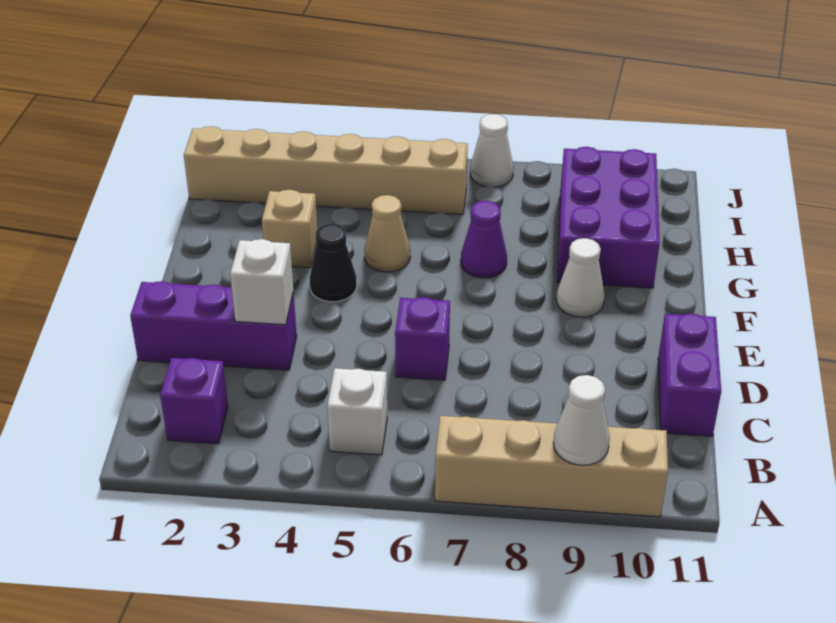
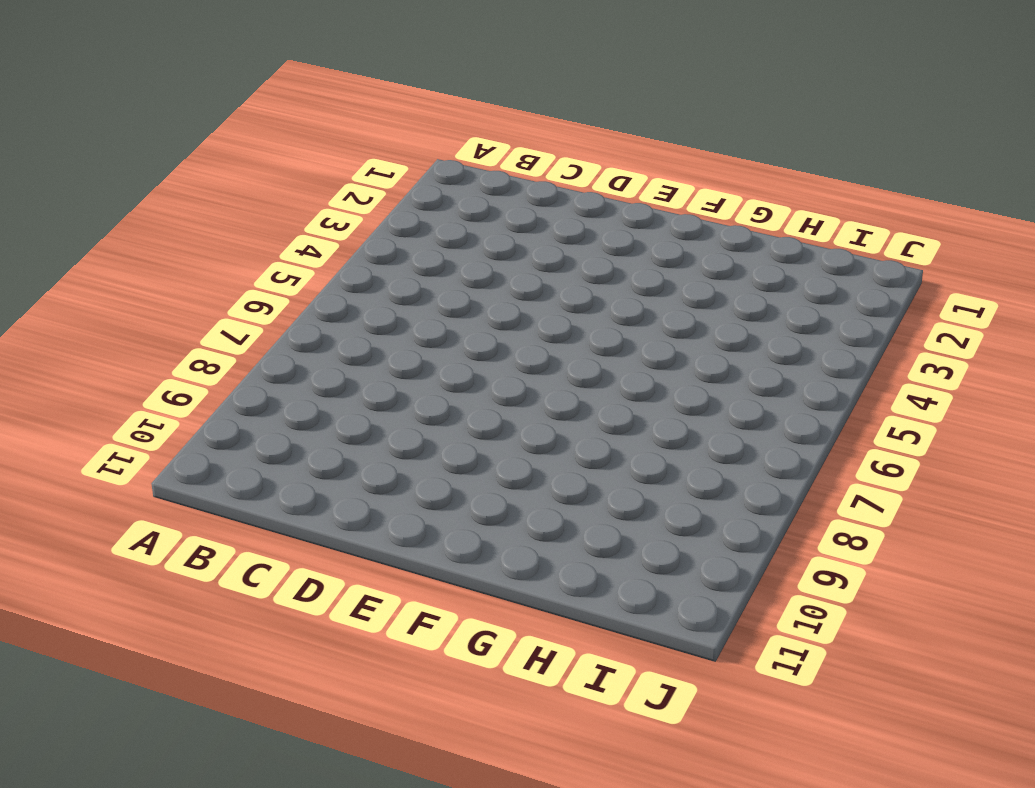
none -> tan 1x4 brick [435,416,668,517]
none -> purple 1x1 brick [160,358,228,444]
none -> white 1x1 brick [327,368,387,455]

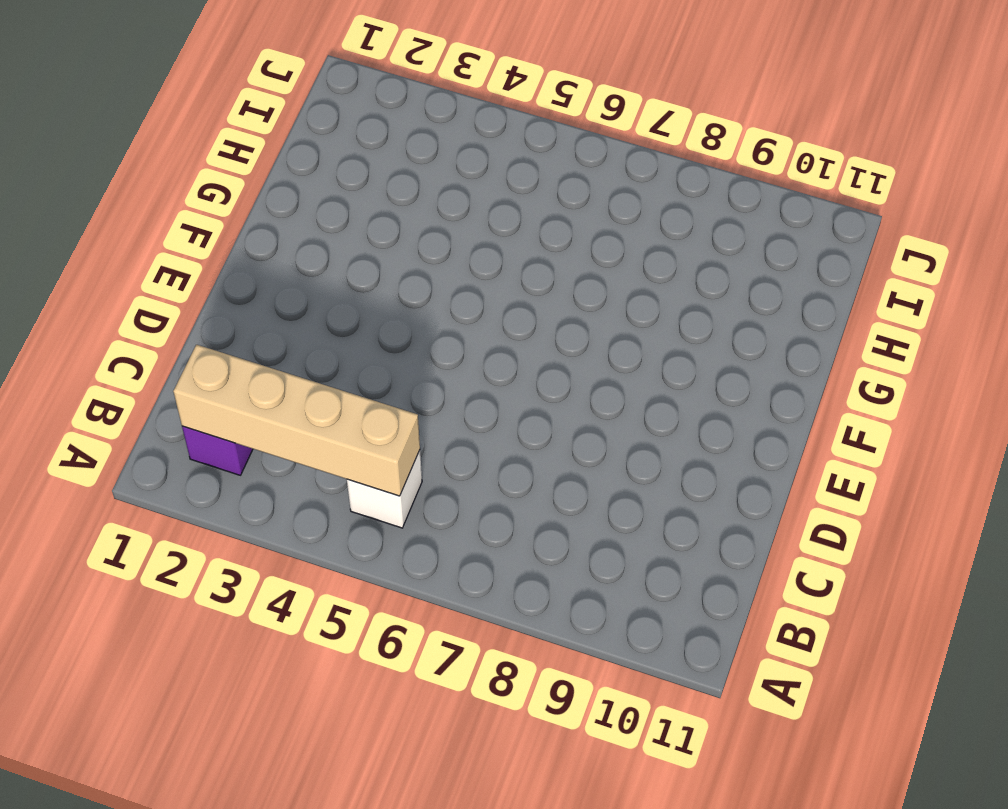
tan 1x4 brick [173,345,420,496] -> tan 1x4 brick moved to [435,416,668,517]
none -> purple 1x2 brick [658,313,721,436]
none -> purple 1x3 brick [130,281,297,370]
none -> purple 1x1 brick [395,297,450,380]

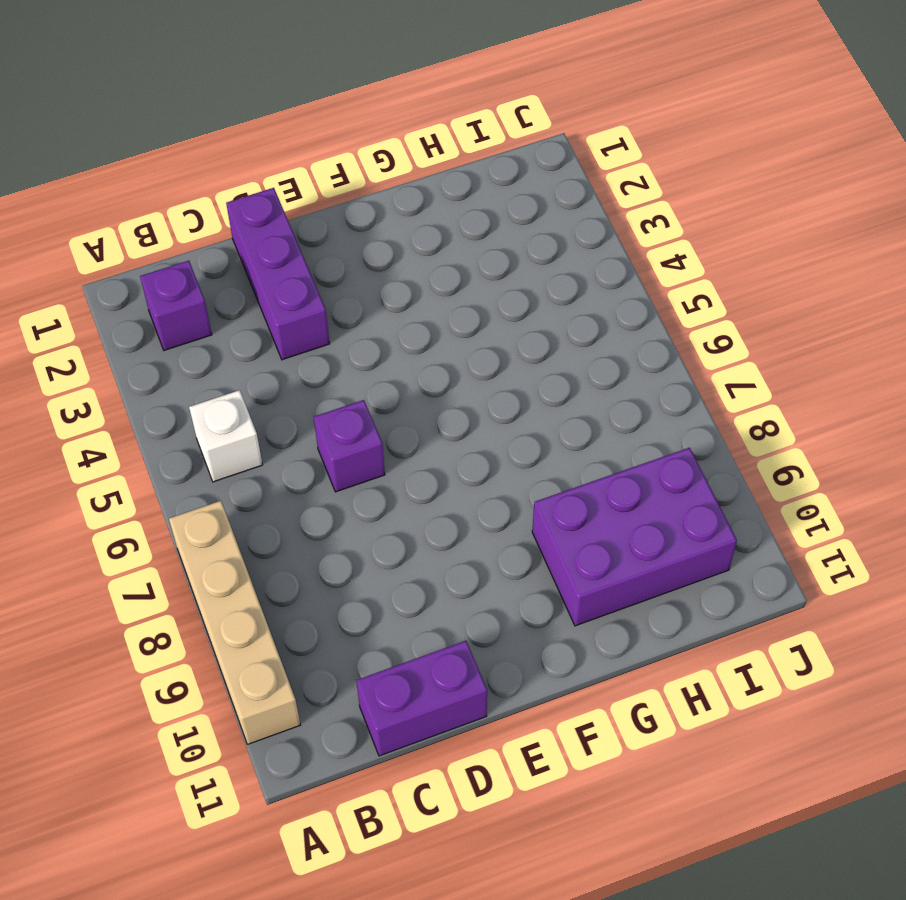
none -> black 1x1 cone [310,224,357,302]
none -> white 1x1 cone [556,238,605,317]
none -> tan 1x1 brick [262,190,317,268]

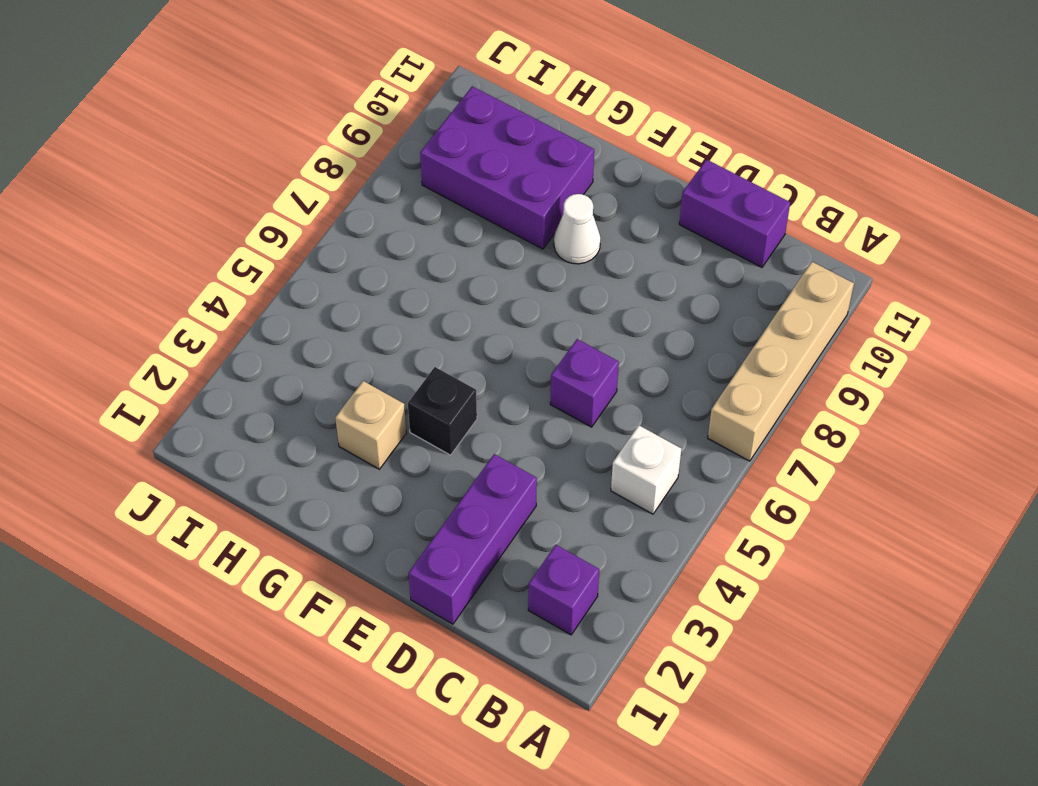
black 1x1 brick [408,367,477,455] -> black 1x1 cone [310,224,357,302]
none -> tan 1x1 cone [364,195,410,272]
none -> purple 1x1 cone [461,201,507,278]
none -> tan 1x6 brick [184,126,468,215]

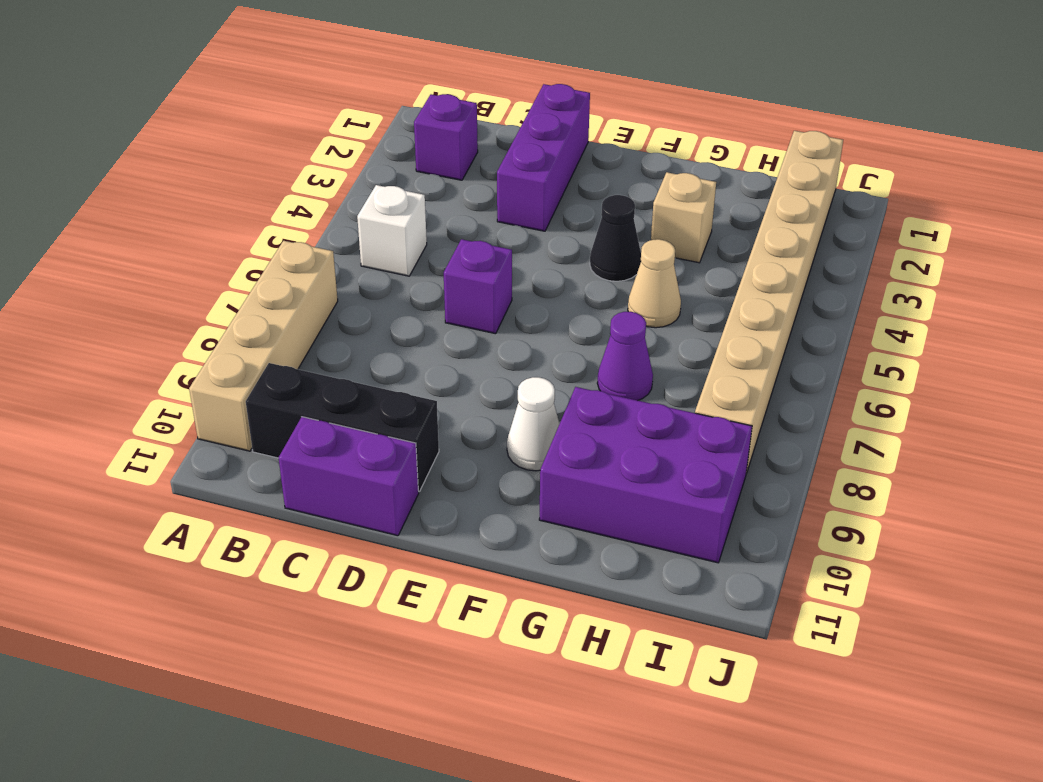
black 1x3 brick [246,363,439,492] -> none
tan 1x8 brick [695,131,843,474] -> tan 1x6 brick [184,126,468,215]
none -> white 1x1 cone [470,114,514,187]
none -> white 1x1 cone [553,375,610,465]
none -> white 1x1 brick [230,239,293,325]

